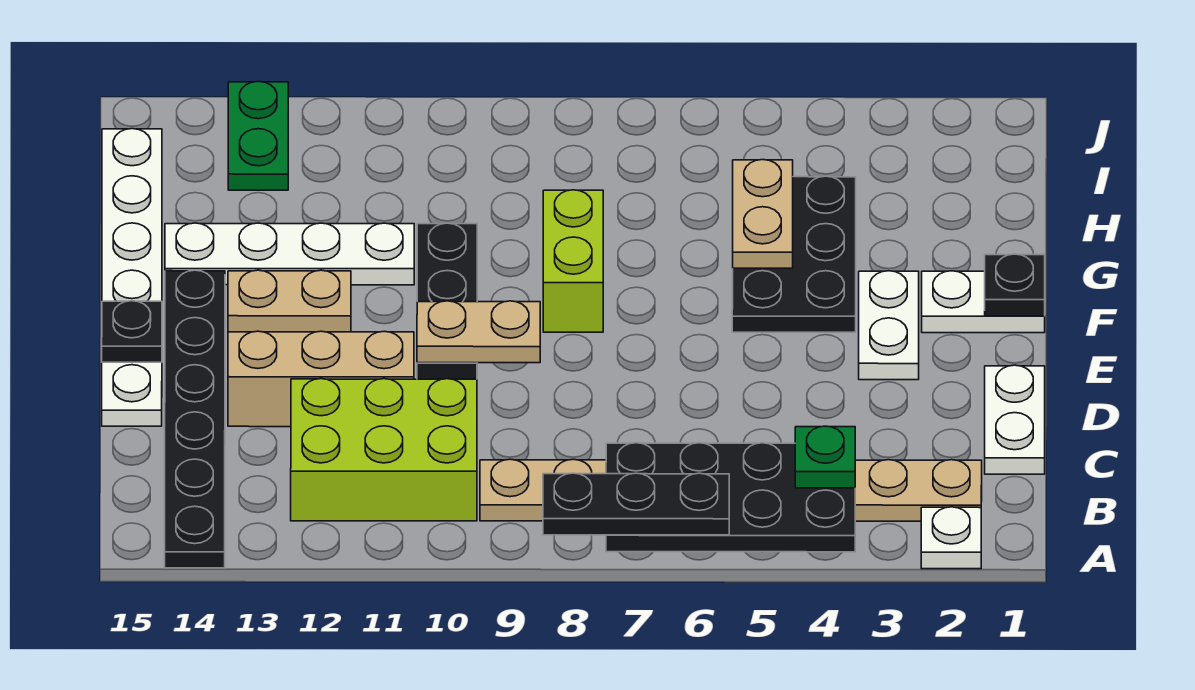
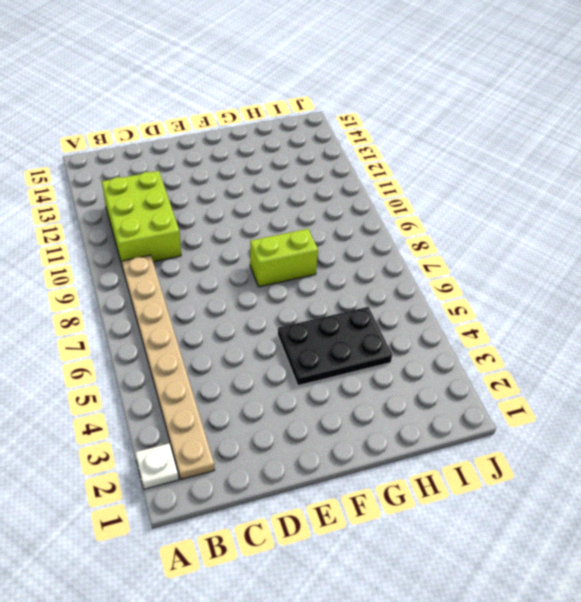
none -> black 1x6 plate [165,270,225,568]
none -> white 1x2 plate [985,365,1045,474]
none -> tan 1x3 brick [228,331,414,427]

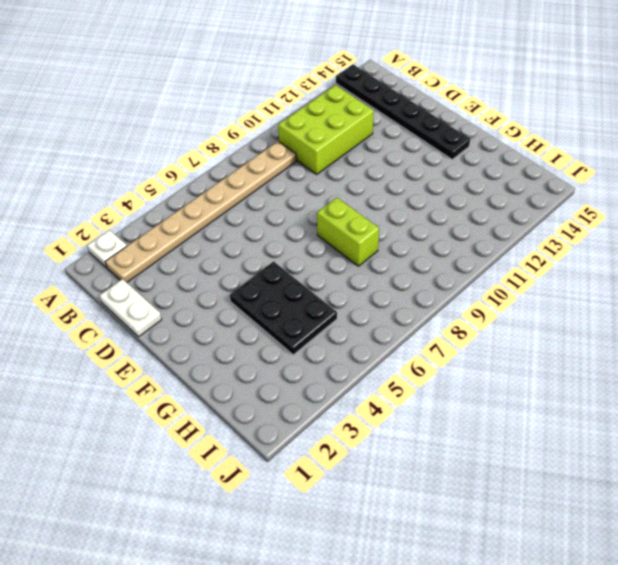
none -> tan 1x3 brick [228,331,414,427]
none -> white 1x6 plate [102,129,162,426]
none -> white 1x2 plate [859,271,919,380]

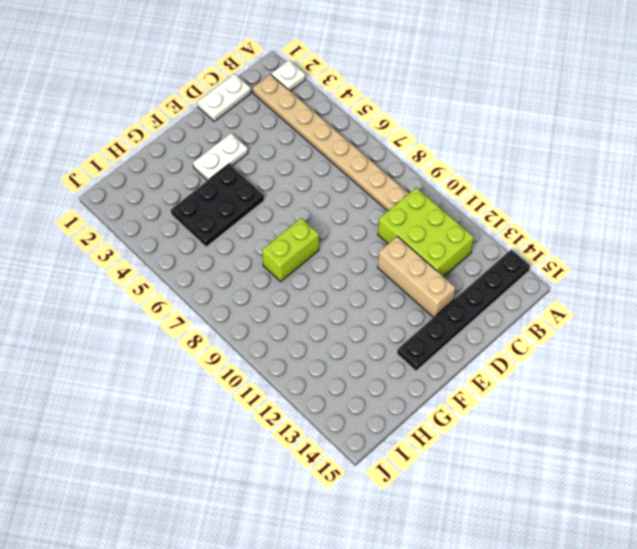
none -> white 1x6 plate [102,129,162,426]
none -> black 1x3 plate [417,223,477,379]
none -> white 1x2 plate [922,271,1045,333]

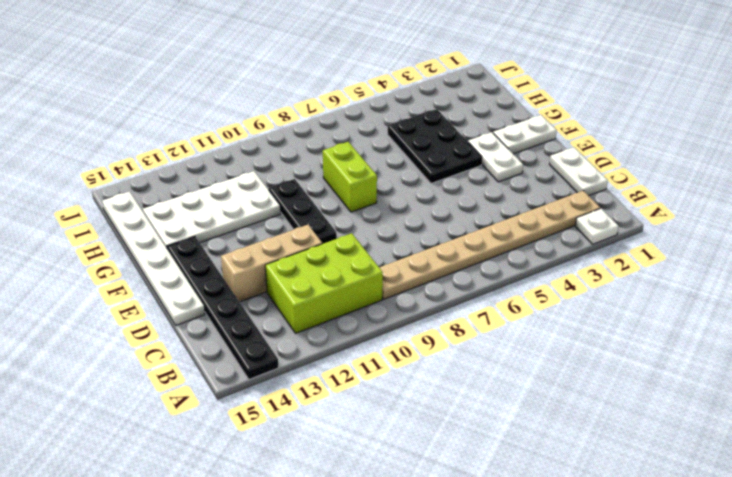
white 2x4 plate [143,171,281,248] -> white 1x4 plate [165,223,414,285]
none -> tan 1x2 plate [228,270,351,332]
none -> green 1x2 plate [228,81,288,190]
none -> black 2x4 plate [606,443,855,552]

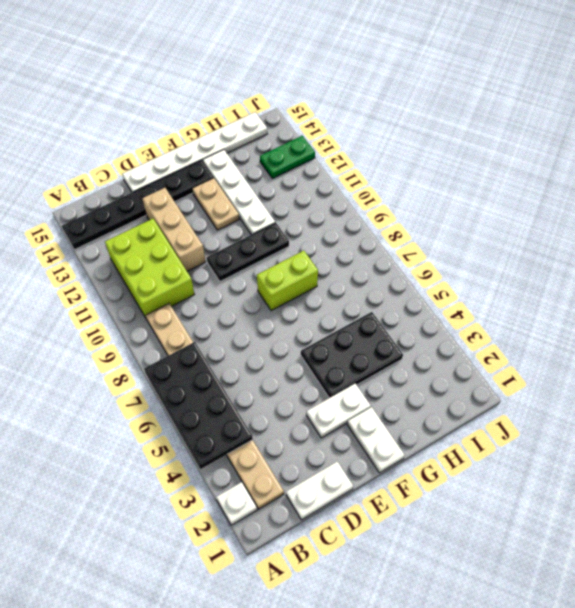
none -> tan 1x2 plate [417,301,540,363]
none -> black 1x1 plate [102,301,162,362]
none -> black 1x1 plate [985,254,1045,316]

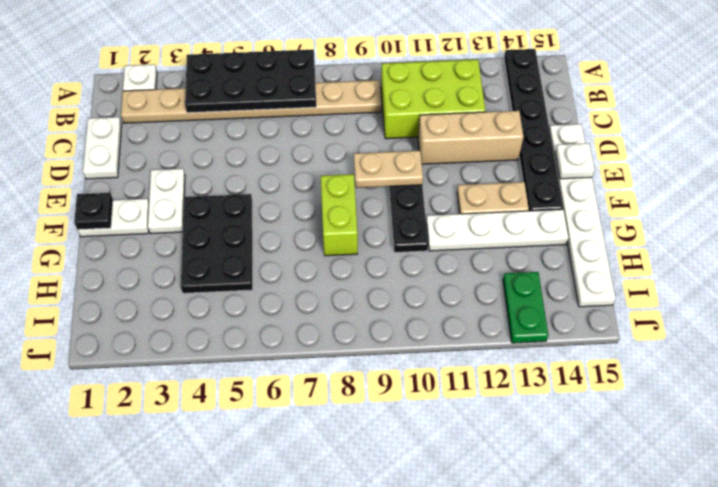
white 1x1 plate [555,143,595,179] -> black 1x1 plate [102,301,162,362]
none -> tan 1x2 plate [733,160,793,268]
none -> black 1x3 plate [543,473,729,535]
none -> green 1x1 plate [795,426,855,488]

